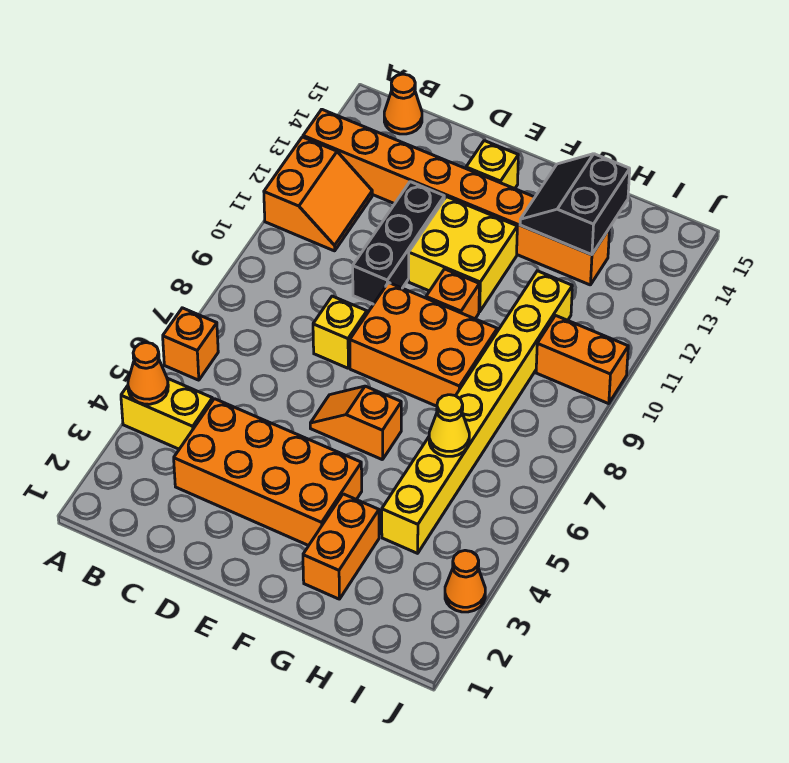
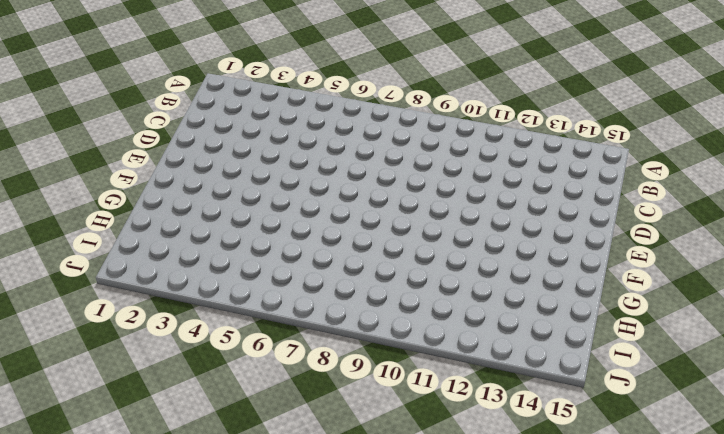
none -> yellow 1x2 brick [121,378,213,449]
none -> orange 1x1 brick [163,308,218,380]
none -> orange 2x2 slope [264,137,372,251]

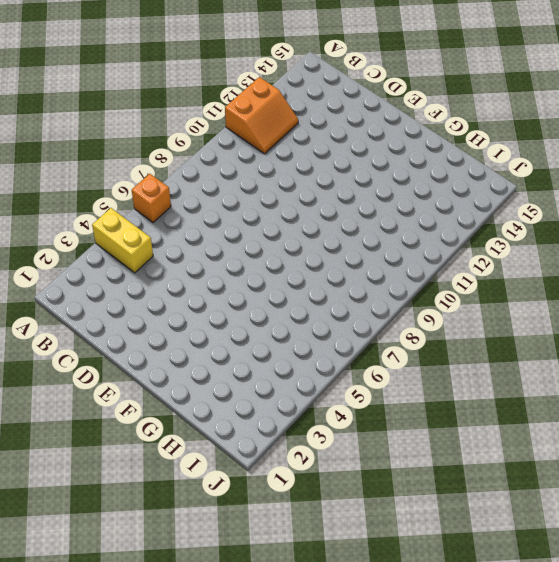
none -> orange 1x8 brick [303,109,610,285]
none -> orange 1x1 cone [384,74,422,134]
none -> orange 2x4 brick [174,399,362,546]

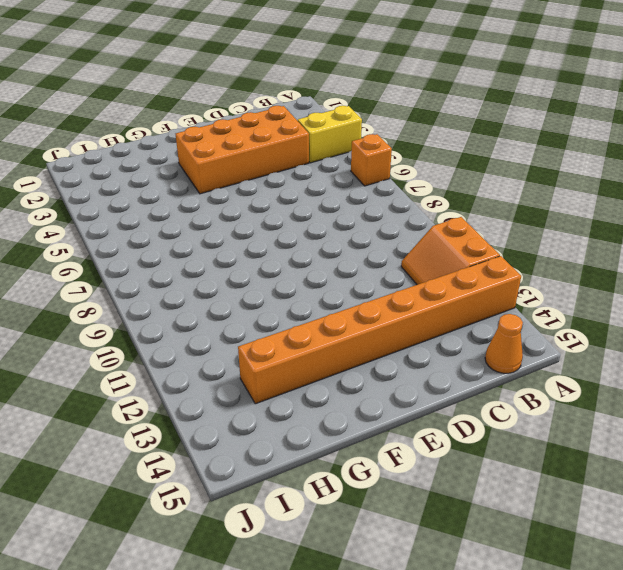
none -> yellow 1x1 brick [313,296,367,368]
none -> black 1x3 brick [353,182,444,304]
none -> orange 1x2 slope [310,386,401,460]

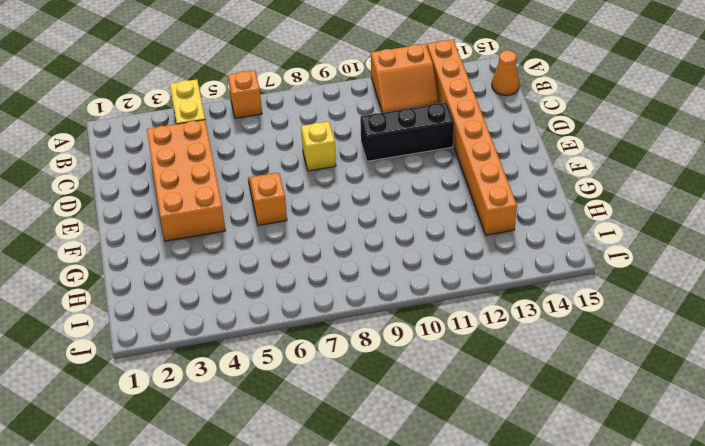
none -> orange 2x3 brick [350,283,497,406]
none -> yellow 2x2 brick [409,197,517,312]
none -> yellow 1x1 brick [466,141,518,189]

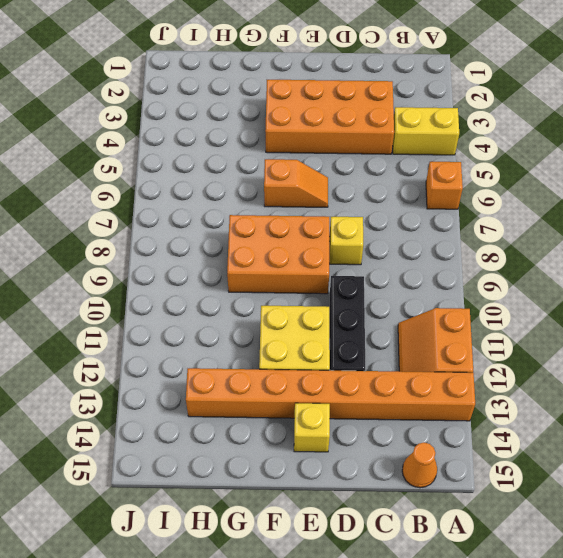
none -> orange 1x1 brick [426,269,479,319]
none -> orange 1x2 brick [303,494,379,599]
none -> yellow 1x8 brick [382,271,572,553]

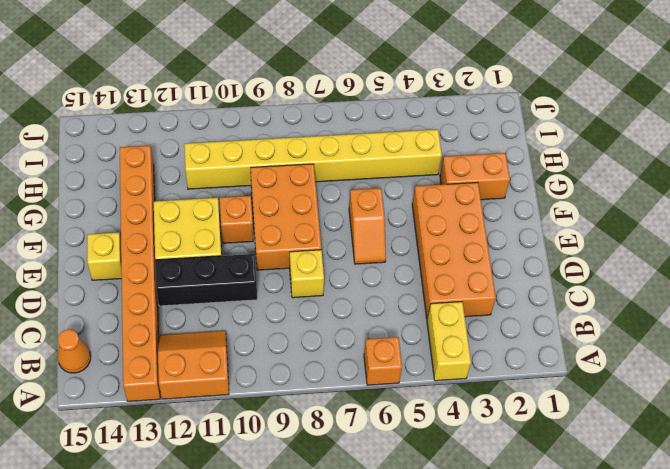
none -> orange 1x2 brick [536,316,628,404]
none -> orange 1x1 cone [445,550,485,612]
none -> orange 1x1 cone [128,343,168,404]

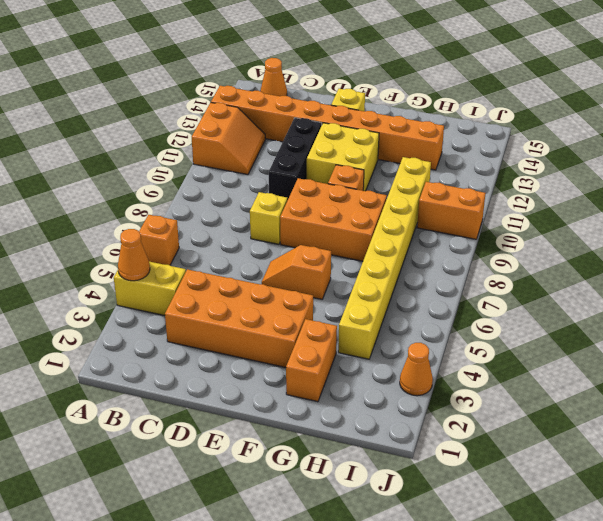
none -> black 2x2 slope [520,154,630,255]
none -> yellow 1x1 cone [429,395,469,456]

